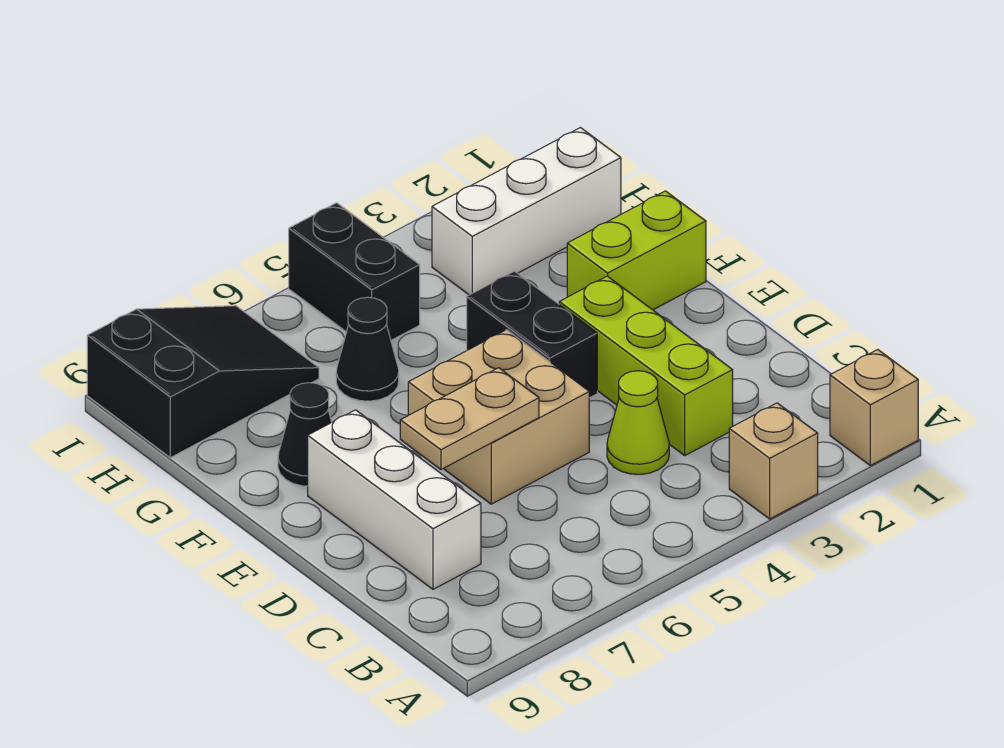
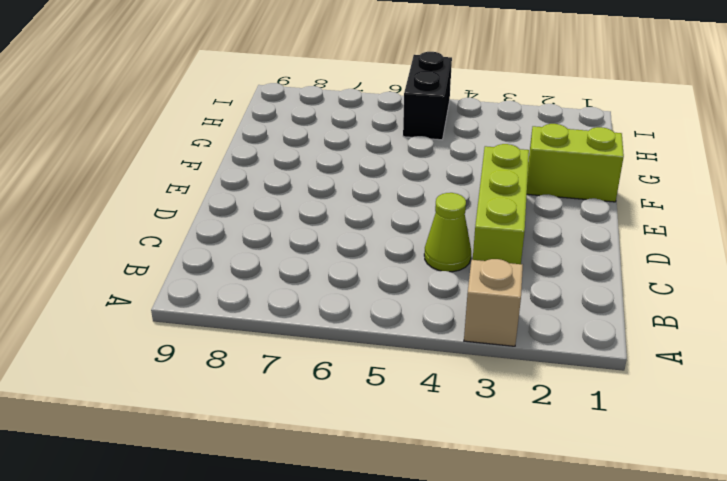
none -> tan 1x1 brick [830,350,918,466]
none -> white 1x3 brick [308,410,481,589]
none -> tan 2x2 brick [408,330,589,504]

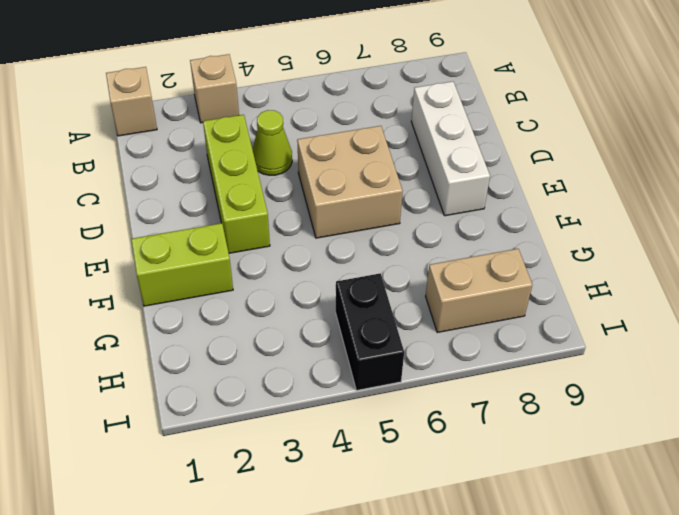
tan 1x2 brick [426,249,532,332] -> black 2x3 slope [87,306,319,458]
none -> black 1x2 brick [467,271,597,398]
none -> black 1x1 cone [278,383,332,486]
none -> black 1x1 cone [336,297,399,401]

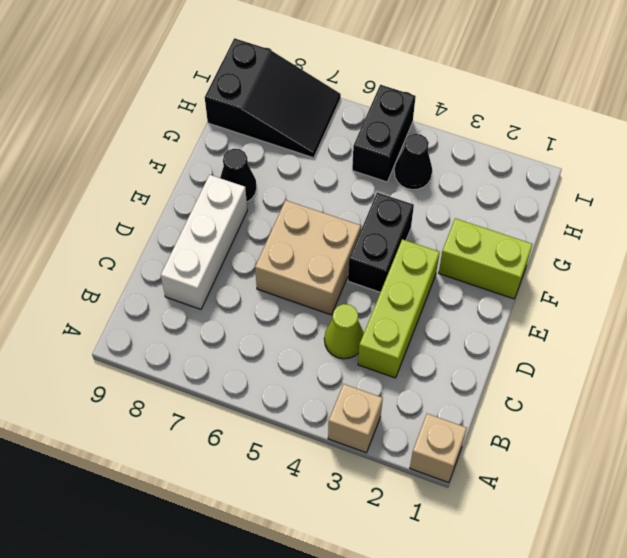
black 1x1 cone [394,134,432,190] -> black 1x1 cone moved to [336,297,399,401]
none -> white 1x3 brick [432,128,621,295]
none -> tan 1x2 plate [400,368,539,469]

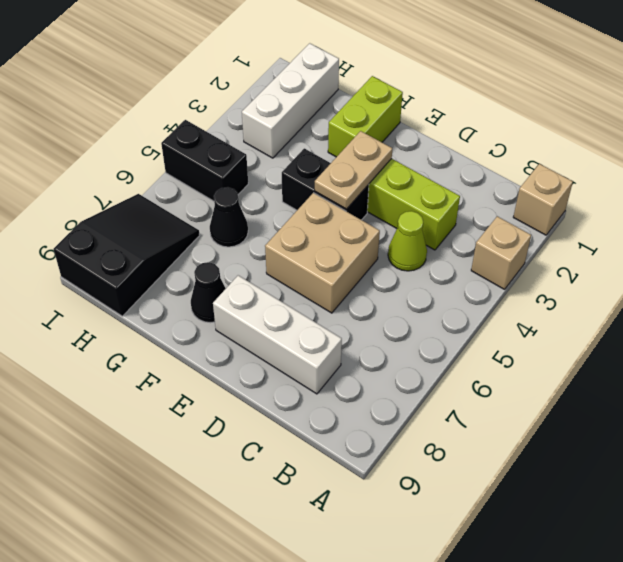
tan 1x2 plate [315,131,392,209] -> tan 1x2 plate moved to [400,368,539,469]

